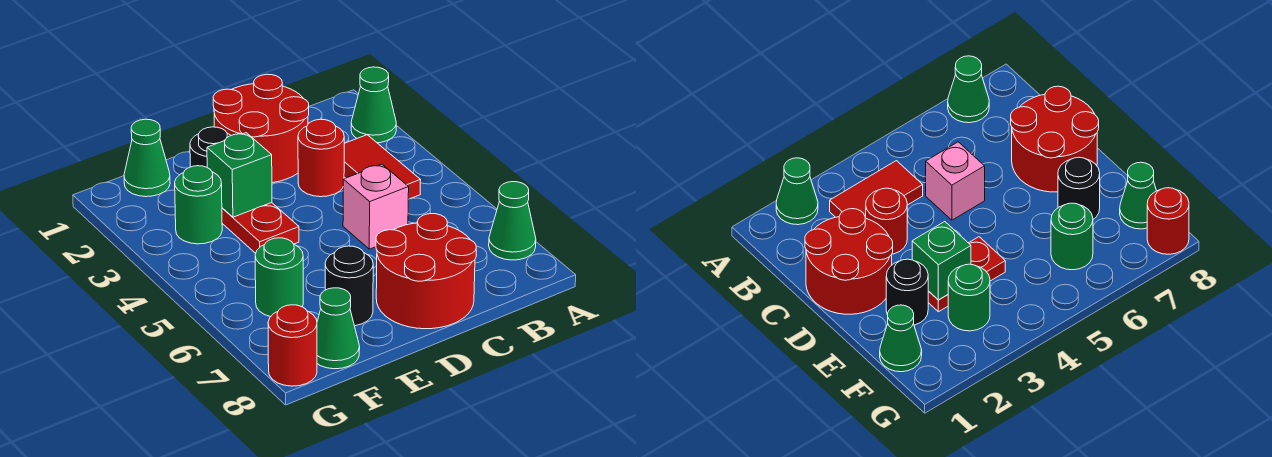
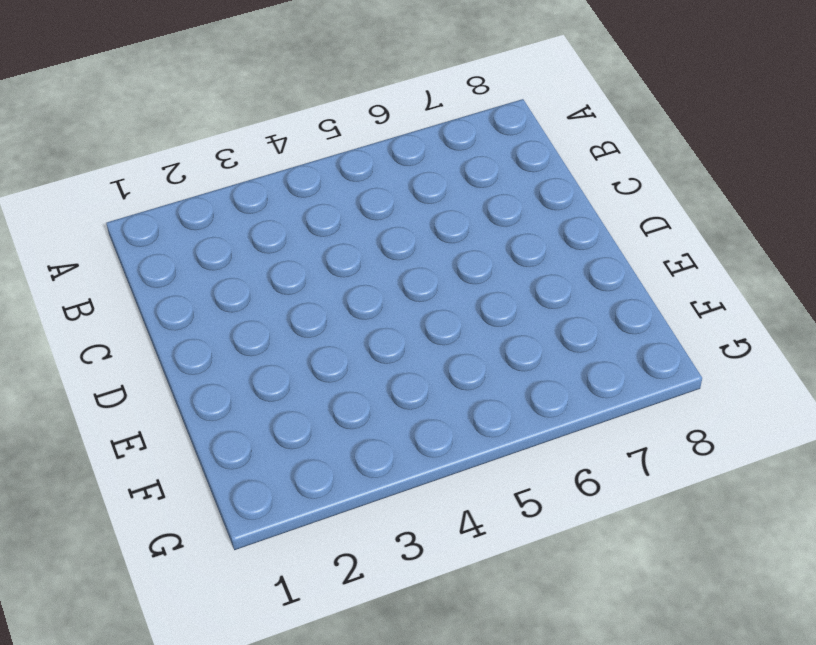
none -> green 1x1 cone [351,67,396,143]
none -> green 1x1 cone [489,182,536,260]
none -> red 1x2 tile [344,135,420,199]

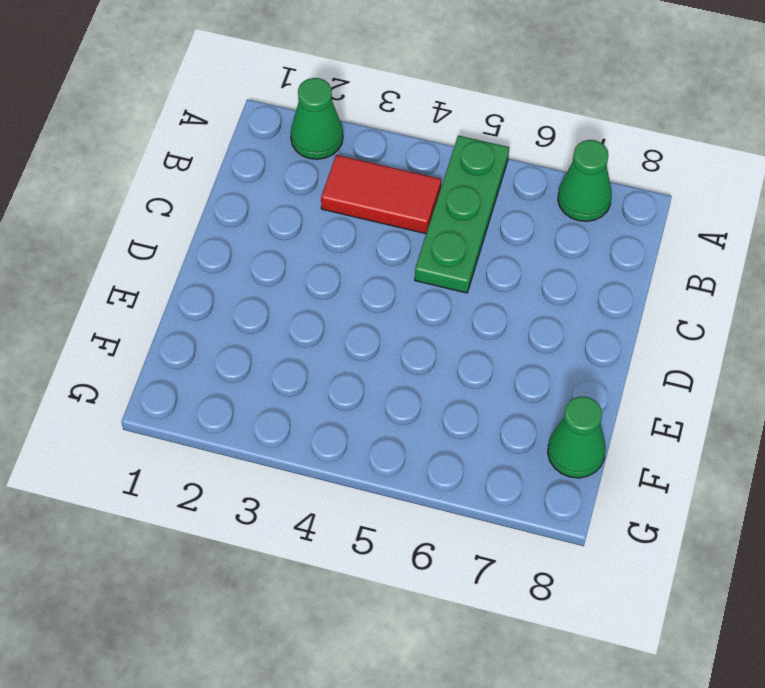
green 1x3 plate [415,136,509,293] -> pink 1x1 brick [343,164,409,249]
none -> red 2x2 round brick [213,74,309,183]
none -> red 1x1 round brick [298,119,344,197]
none -> red 2x2 round brick [376,214,476,329]

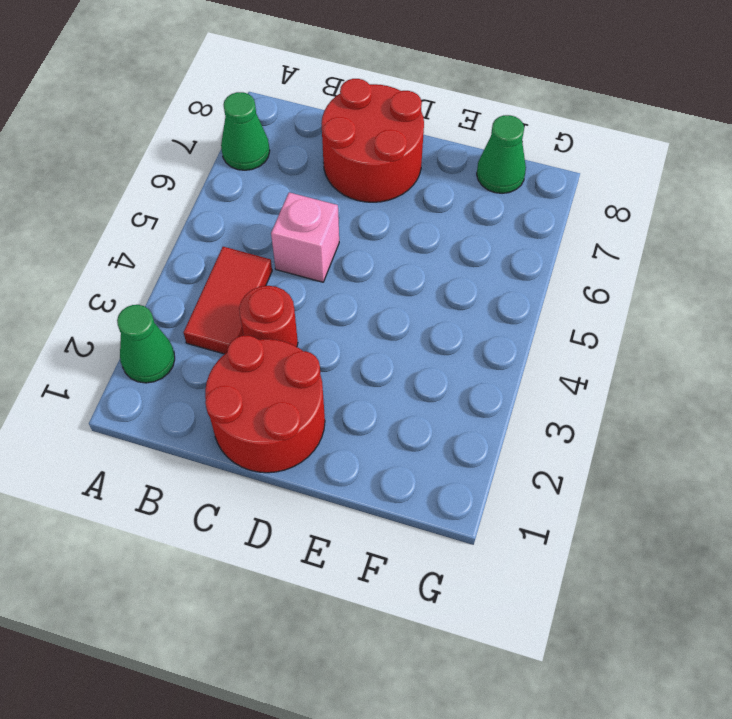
none -> black 1x1 round brick [190,127,231,167]
none -> red 1x2 plate [222,203,299,253]
none -> black 1x1 round brick [325,246,373,326]

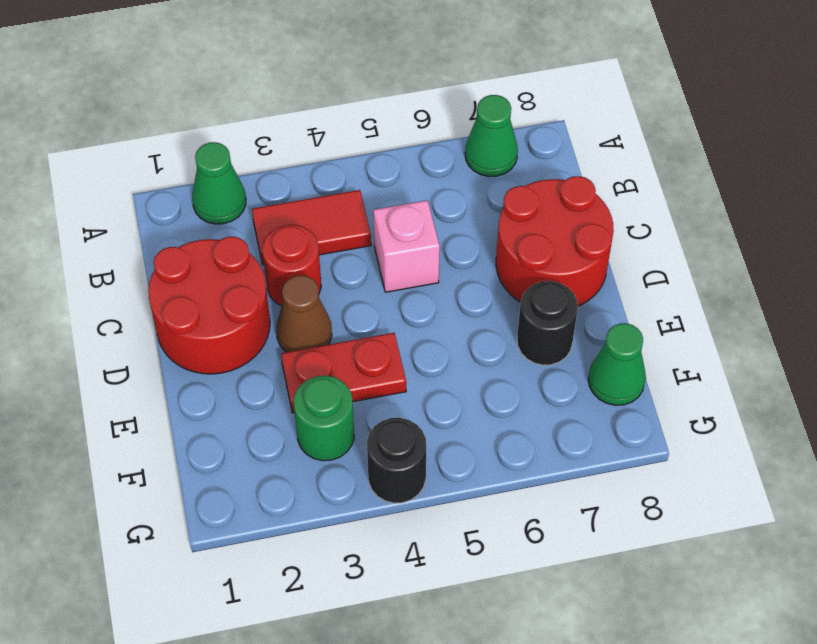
brown 1x1 cone [276,276,332,352] -> none
black 1x1 round brick [367,418,426,503] -> black 1x1 round brick moved to [190,127,231,167]
none -> green 1x1 cone [124,119,170,197]
none -> green 1x1 round brick [255,238,303,317]
none -> red 1x1 round brick [268,305,317,386]

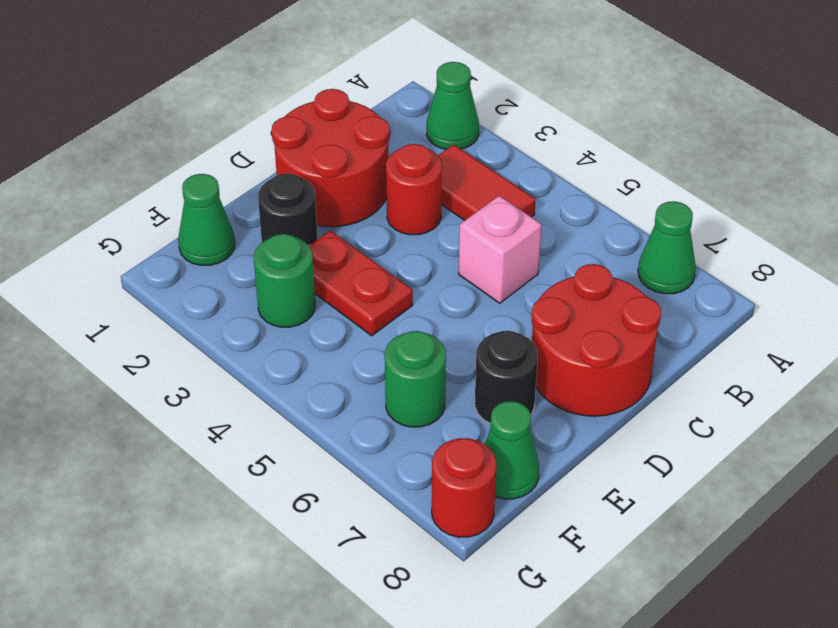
none -> green 1x1 brick [207,133,272,217]

